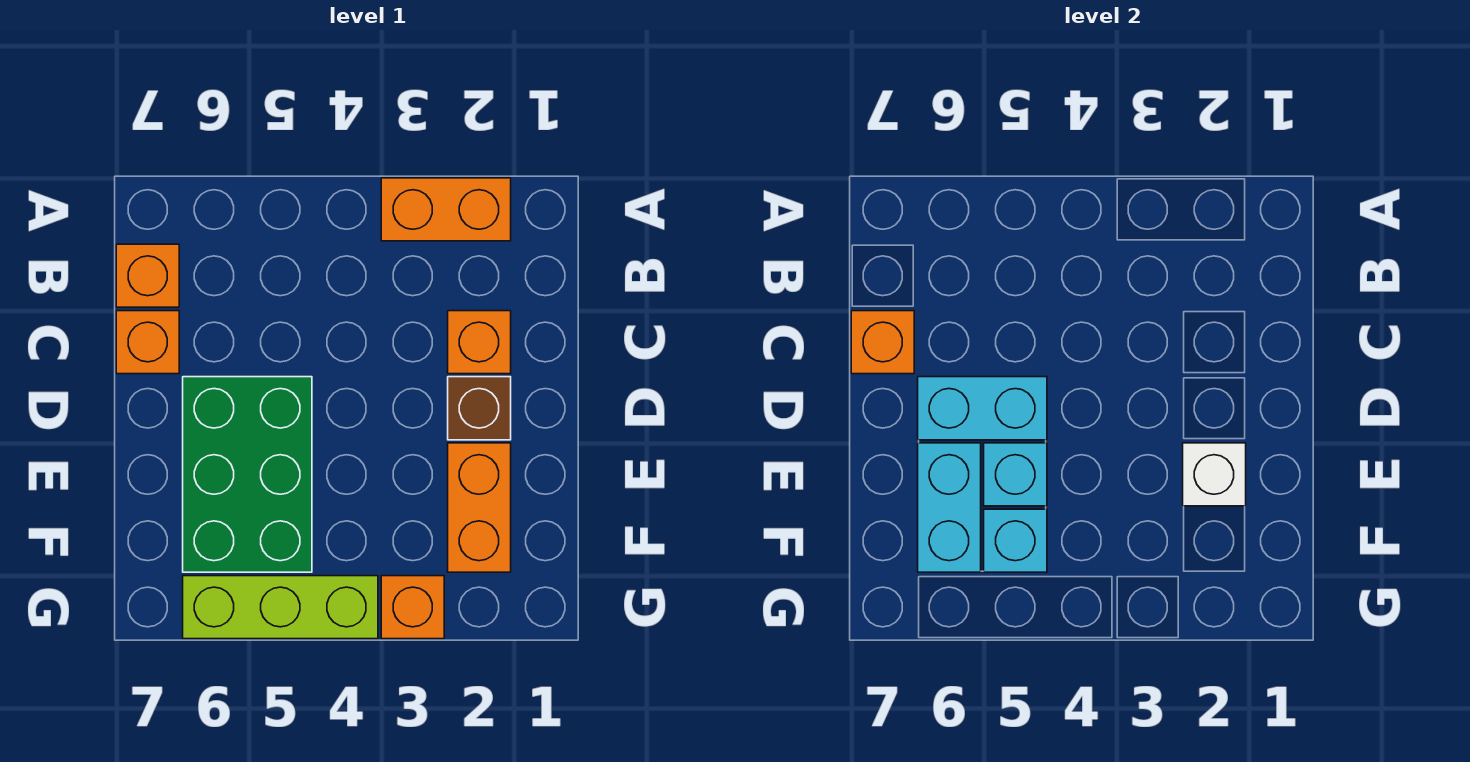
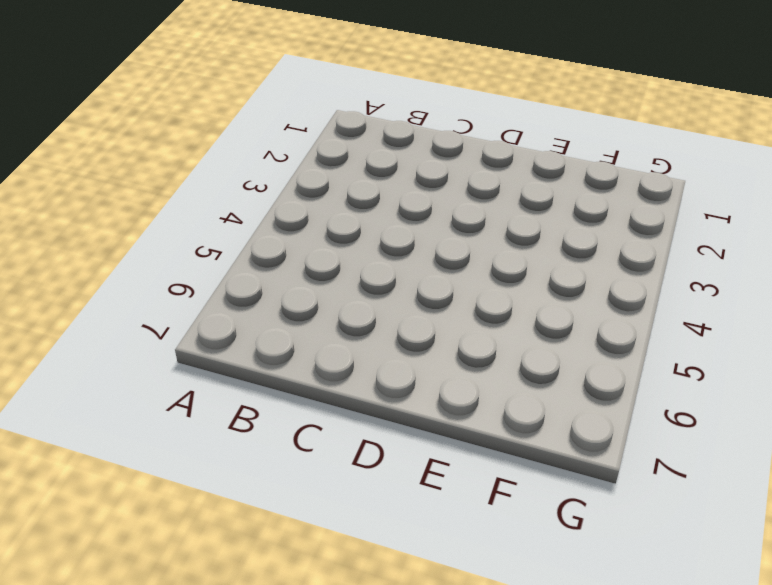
none -> orange 1x2 brick [381,178,511,241]
none -> orange 1x1 brick [116,244,179,307]
none -> orange 1x1 brick [448,311,511,374]

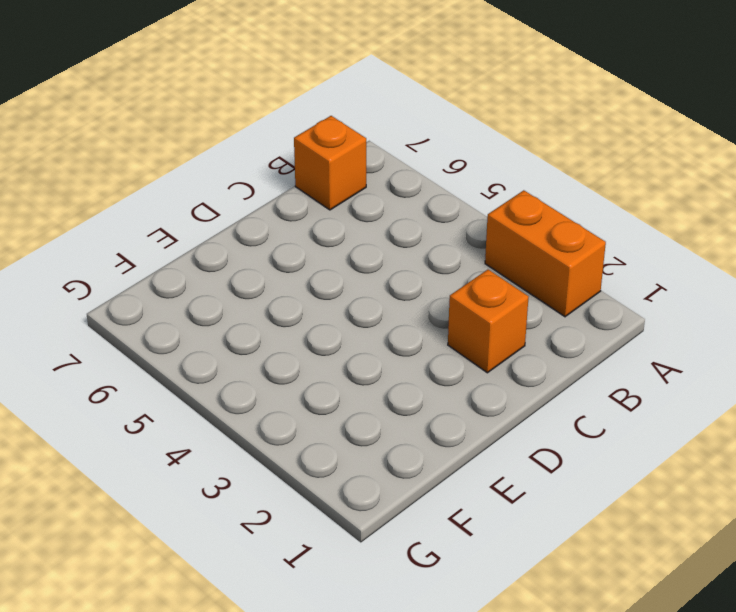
none -> orange 1x1 brick [116,311,179,374]
none -> brown 1x1 brick [448,377,511,440]
none -> green 2x3 brick [183,377,312,572]

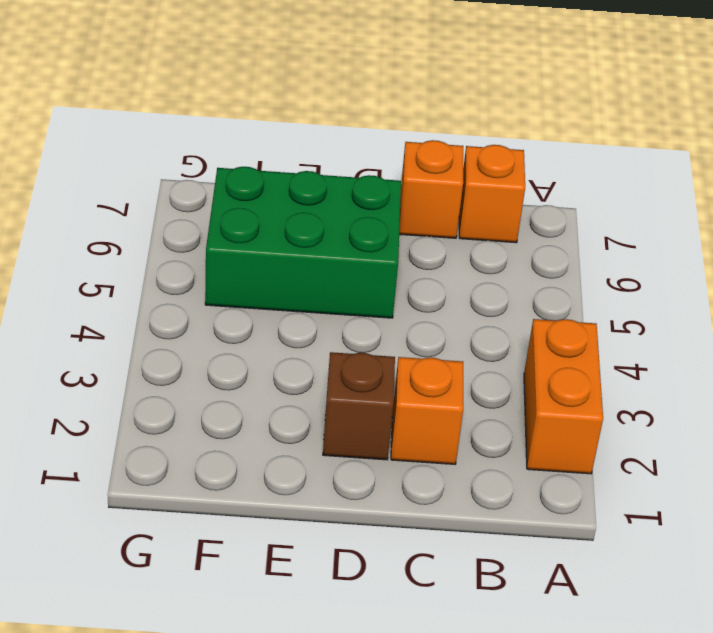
none -> orange 1x2 brick [448,443,511,572]
none -> orange 1x1 brick [381,576,444,639]
none -> lime 1x3 brick [183,576,378,639]

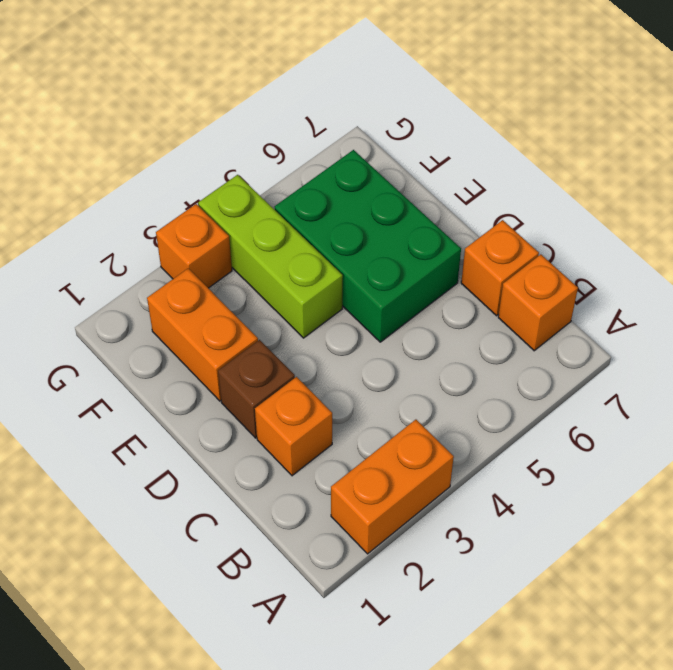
lime 1x3 brick [198,175,343,338] -> lime 1x3 brick turned to [183,576,378,639]
none -> orange 1x1 brick [851,311,914,374]
none -> cyan 1x2 brick [918,377,1047,440]
none -> white 1x1 brick [1183,443,1246,506]

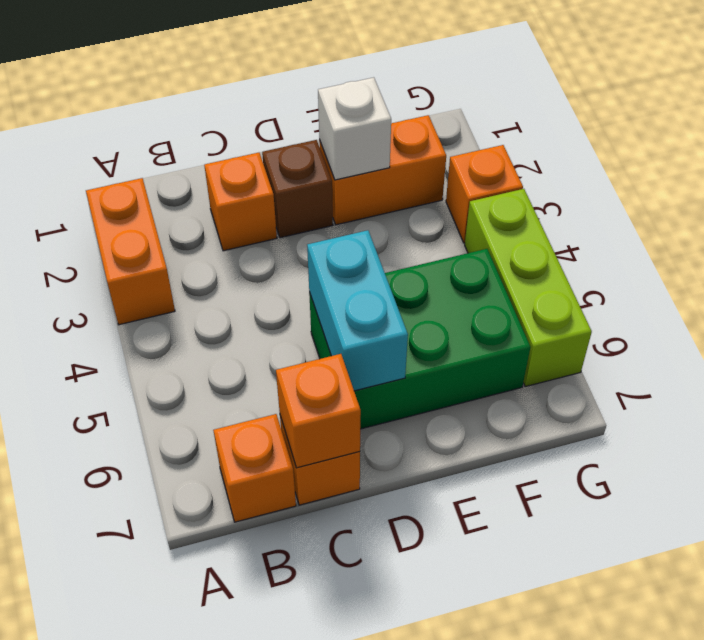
none -> cyan 1x1 brick [984,443,1047,506]
none -> cyan 1x2 brick [918,443,981,572]
none -> cyan 1x1 brick [984,509,1047,572]

